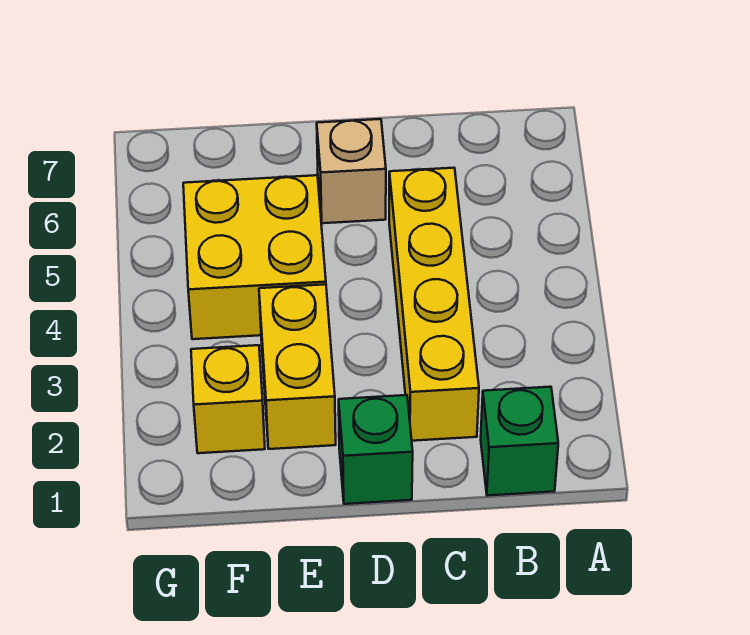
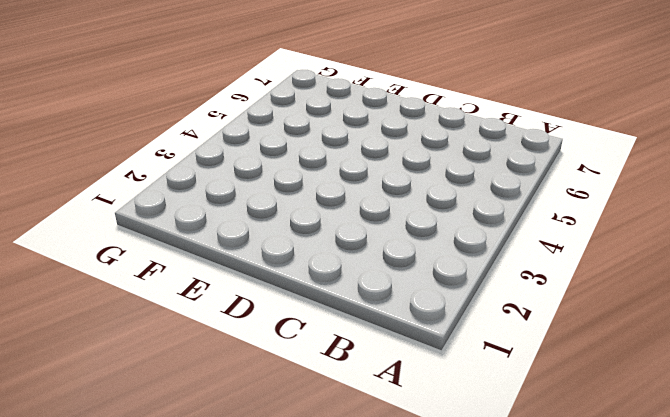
none -> green 1x1 brick [481,387,558,496]
none -> yellow 1x4 brick [389,168,479,441]

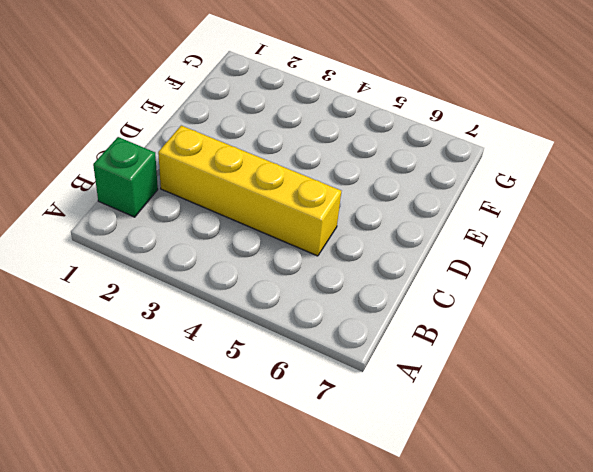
none -> green 1x1 brick [339,395,413,504]
none -> tan 1x1 brick [317,119,386,223]

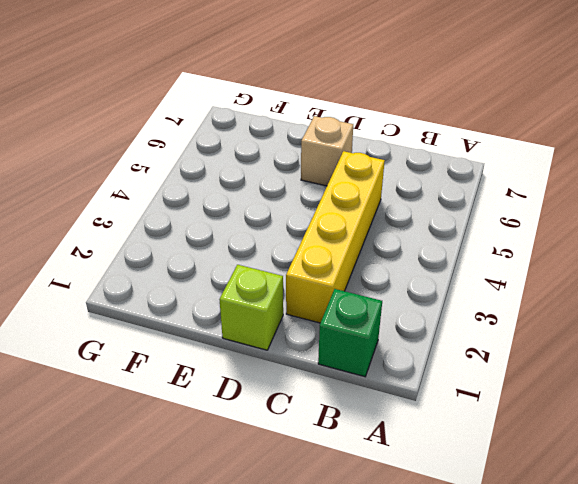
lime 1x1 brick [219,265,283,350] -> green 1x1 brick [339,395,413,504]
none -> yellow 1x2 brick [259,284,336,449]
none -> yellow 2x2 brick [183,175,326,339]

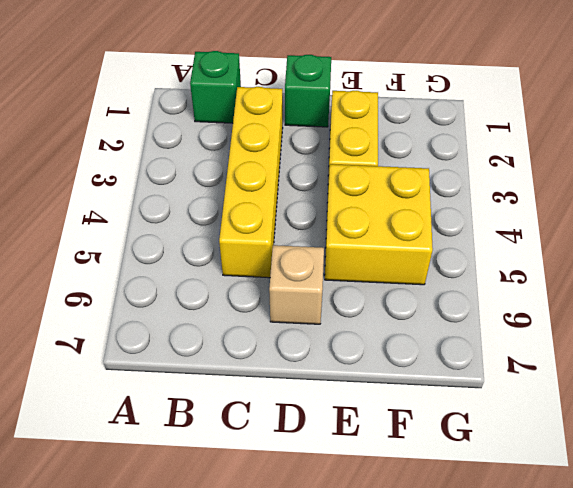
none -> yellow 1x1 brick [191,345,265,453]

